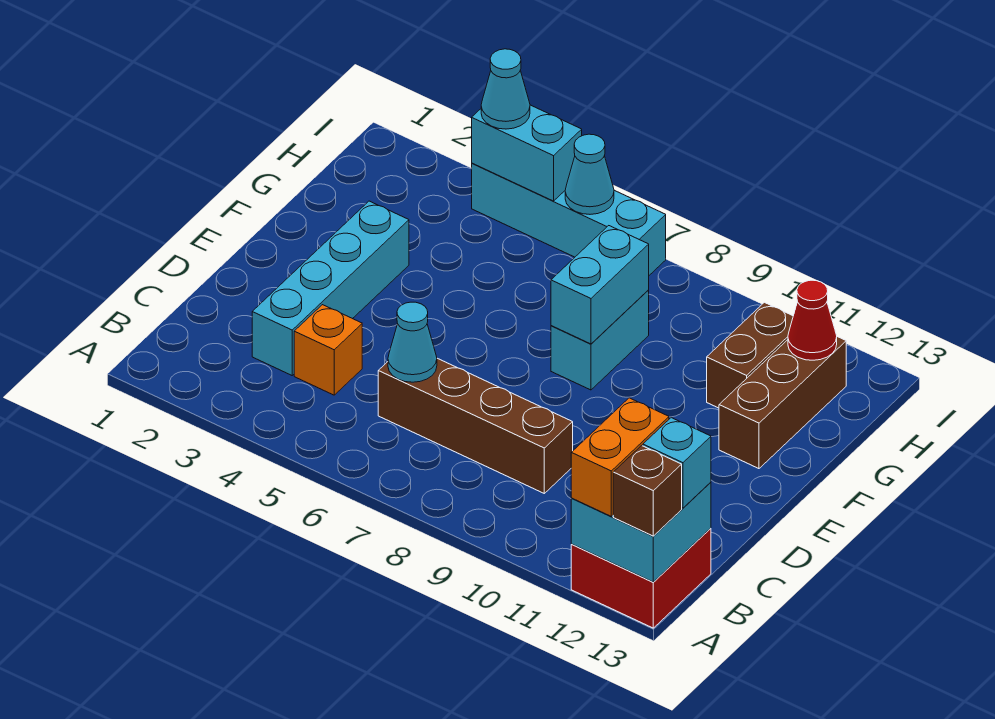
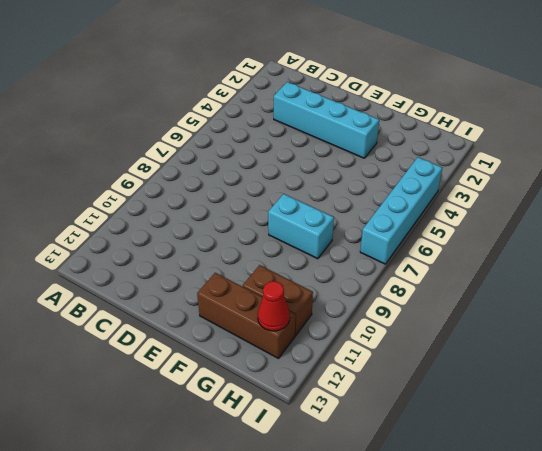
none -> red 2x2 brick [571,528,711,628]
none -> orange 1x1 brick [294,305,362,395]
none -> brown 1x4 brick [378,358,573,493]

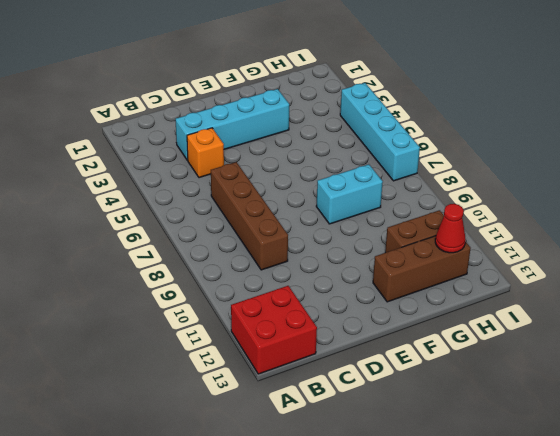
none -> cyan 2x2 brick [571,482,711,582]
none -> cyan 1x1 cone [388,302,437,382]
none -> cyan 1x2 brick [551,226,649,344]

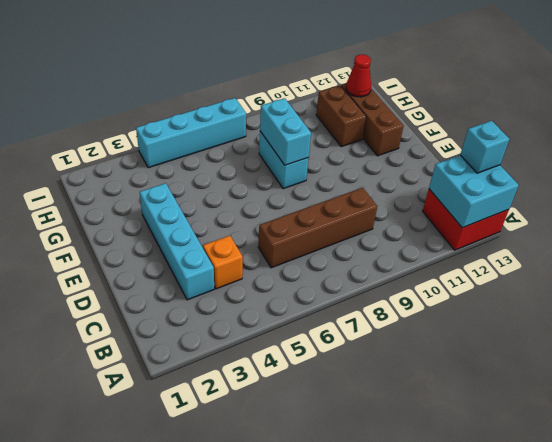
none -> cyan 1x1 cone [388,302,437,382]
none -> cyan 1x2 brick [472,105,582,201]
none -> cyan 1x1 cone [565,134,614,214]

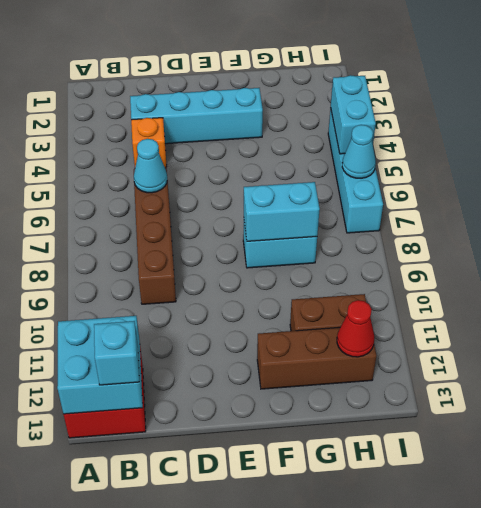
none -> orange 1x2 brick [571,398,669,516]
none -> brown 1x1 brick [613,446,682,536]
none -> cyan 1x1 cone [481,49,530,129]

